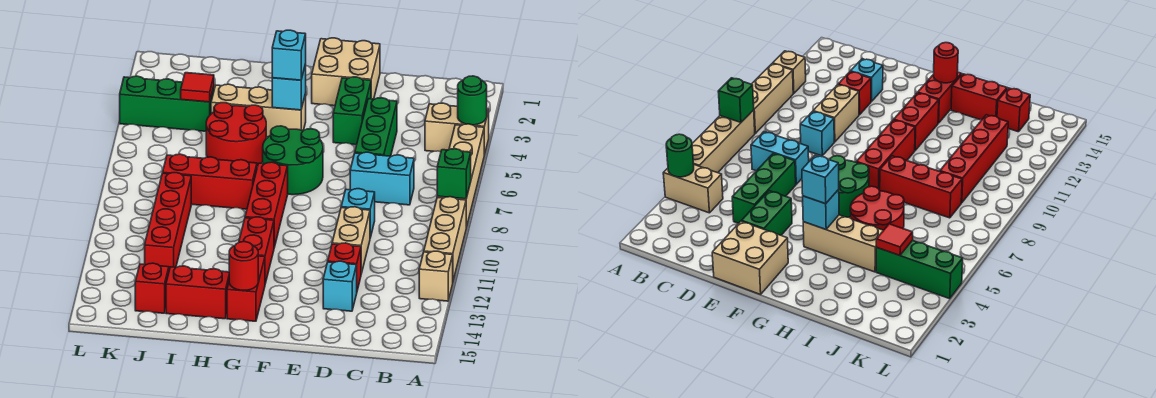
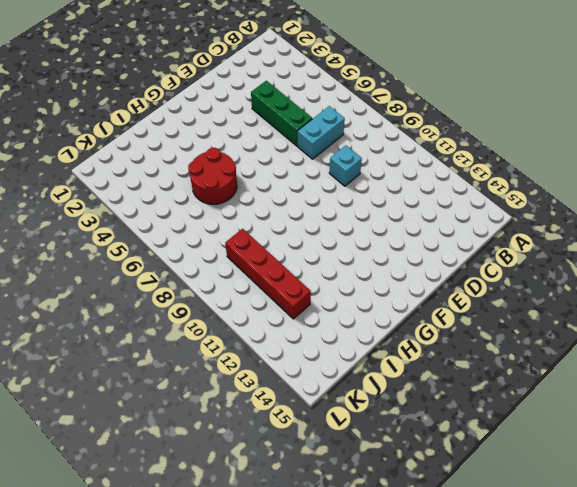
none -> tan 1x2 brick [425,103,489,155]
none -> tan 1x4 brick [438,124,484,228]
none -> tan 1x3 brick [424,197,466,281]

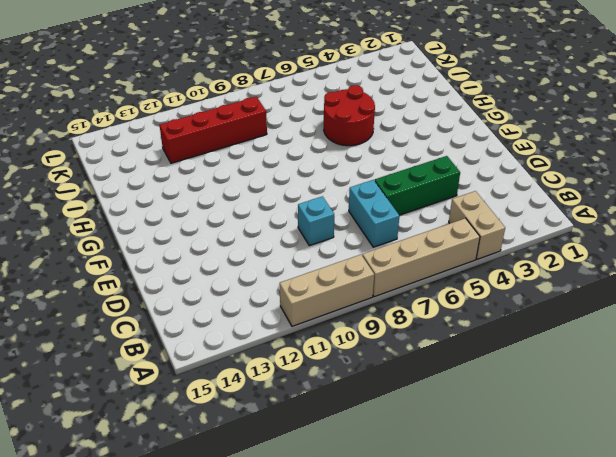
none -> tan 1x1 brick [419,251,453,301]
none -> tan 1x2 brick [332,207,370,274]
none -> red 1x1 brick [328,243,361,290]

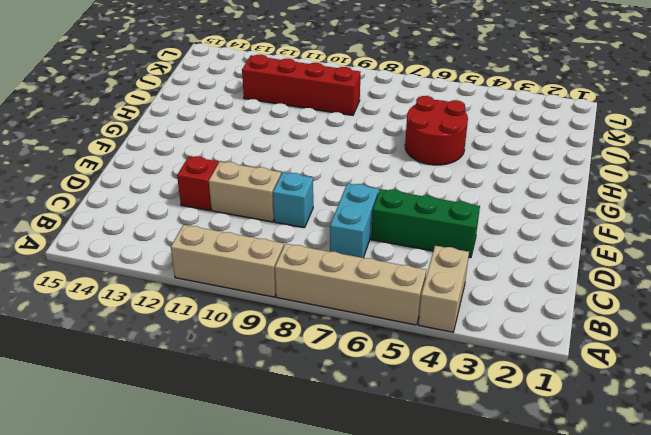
none -> tan 1x1 brick [419,251,453,301]
none -> cyan 1x1 brick [323,261,357,311]
none -> tan 2x2 brick [312,38,380,106]

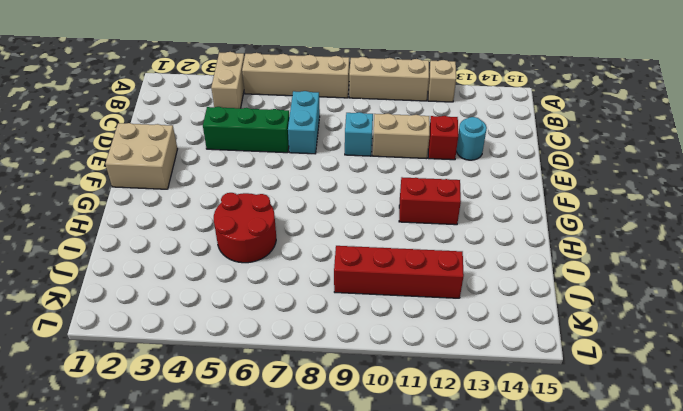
cyan 1x1 round brick [456,117,487,160] -> cyan 1x1 brick [323,261,357,311]
none -> green 1x2 brick [333,77,371,145]
none -> green 2x2 round brick [263,126,323,195]
none -> tan 1x3 brick [211,84,306,137]

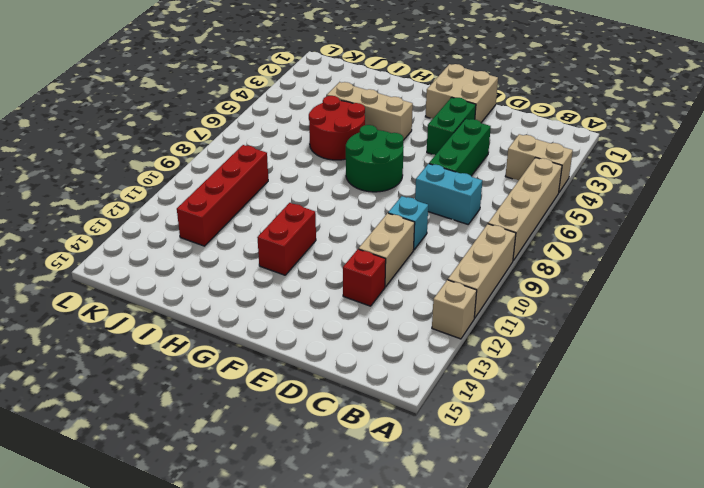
none -> cyan 1x1 brick [323,261,357,311]
none -> red 1x3 brick [245,162,288,247]
none -> red 1x2 brick [227,256,265,321]

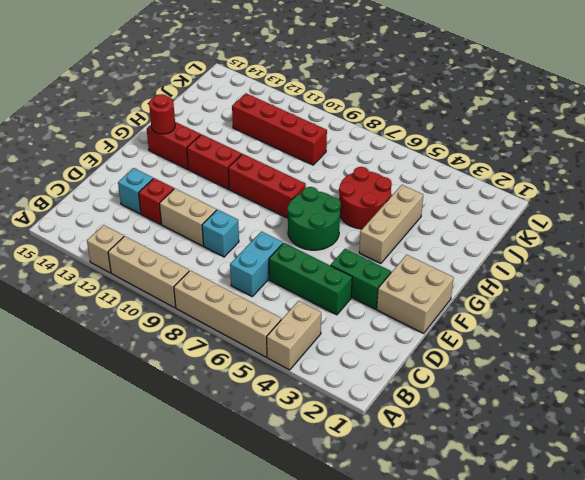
none -> red 1x3 brick [163,154,257,209]
none -> red 1x2 brick [166,266,229,319]
none -> green 1x3 brick [120,76,214,131]

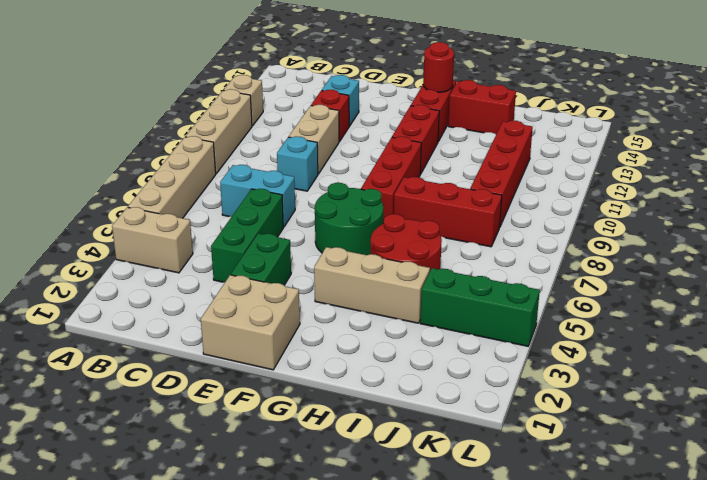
none -> red 1x1 brick [135,263,169,313]
none -> green 1x1 round brick [458,76,487,125]
none -> green 1x1 brick [437,149,471,199]

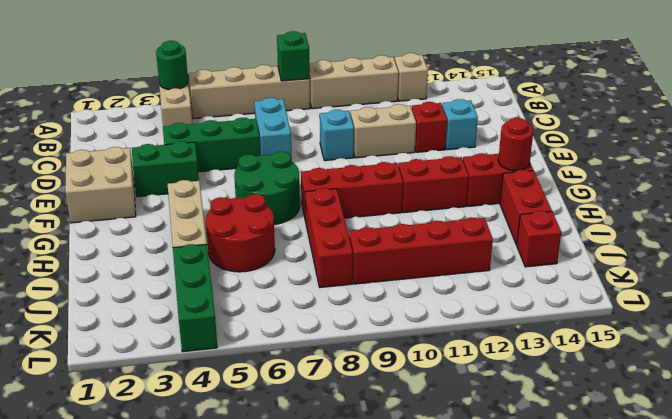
none -> cyan 1x1 brick [272,64,306,110]
none -> red 1x1 tile [181,73,214,102]
none -> cyan 1x1 brick [272,30,306,80]

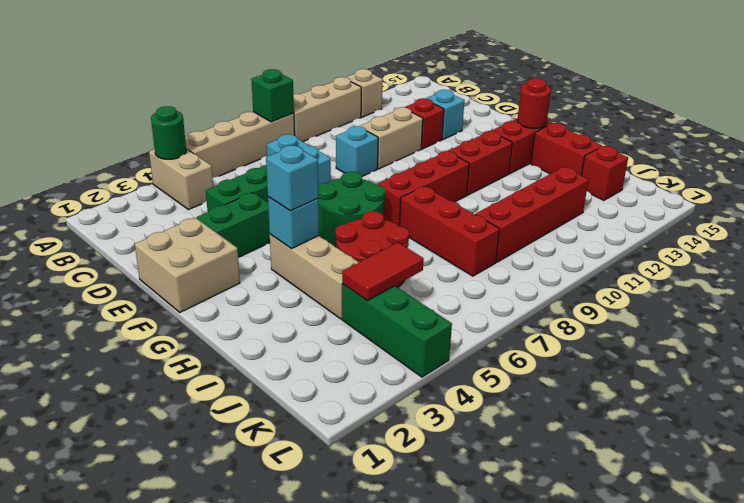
red 1x2 tile [342,243,424,301] -> red 1x1 tile [181,73,214,102]

